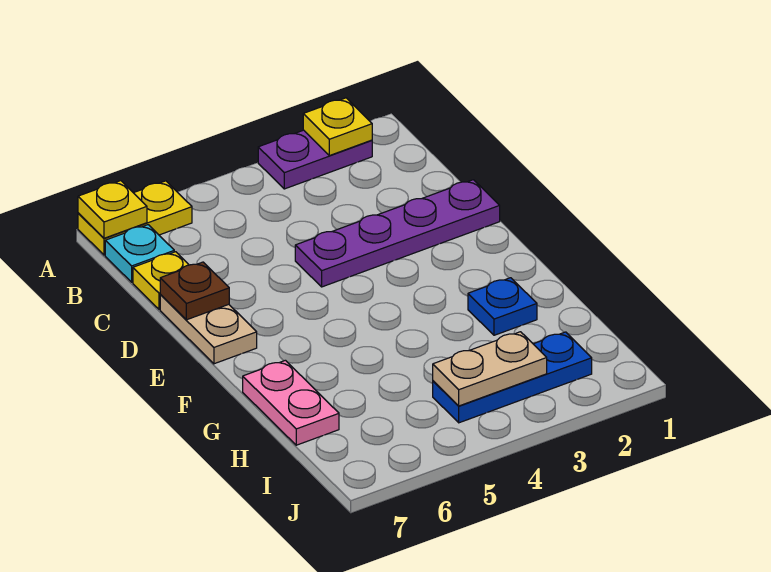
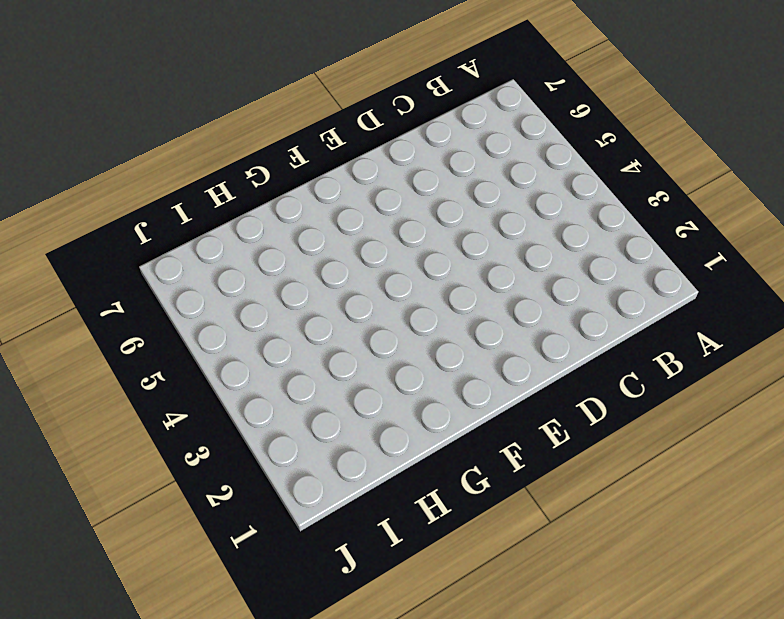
none -> purple 1x2 plate [258,130,372,189]
none -> yellow 1x2 plate [78,181,192,255]
none -> cyan 1x1 plate [105,225,174,282]

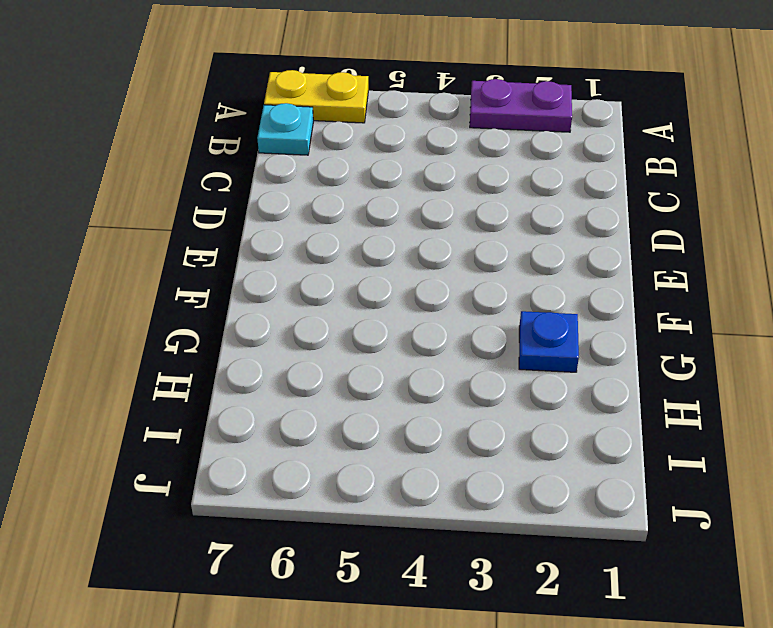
none -> yellow 1x1 plate [133,252,189,309]
none -> purple 1x4 plate [295,180,500,287]
none -> tan 1x2 plate [160,295,257,364]

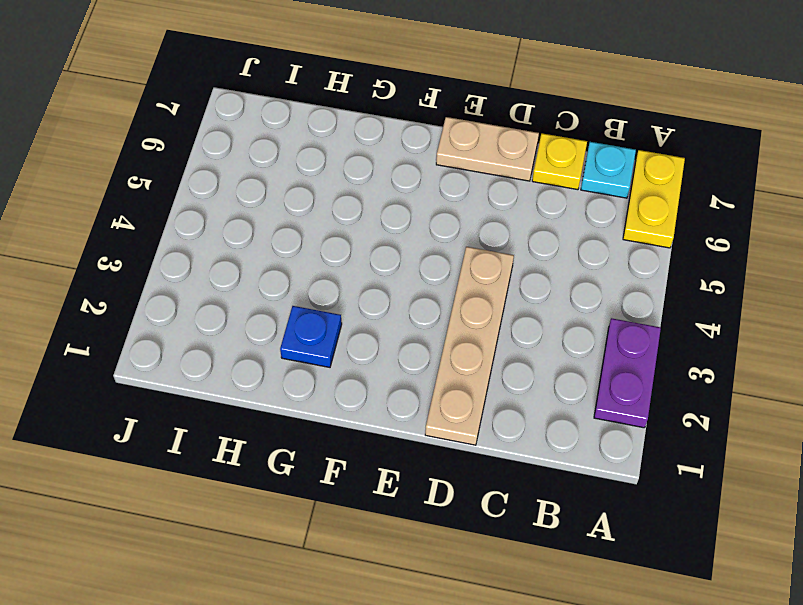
tan 1x4 plate [425,247,514,445] -> purple 1x4 plate [295,180,500,287]
none -> pink 1x2 plate [243,360,339,445]
none -> blue 1x3 plate [433,332,592,423]
none -> yellow 1x1 plate [303,98,372,156]

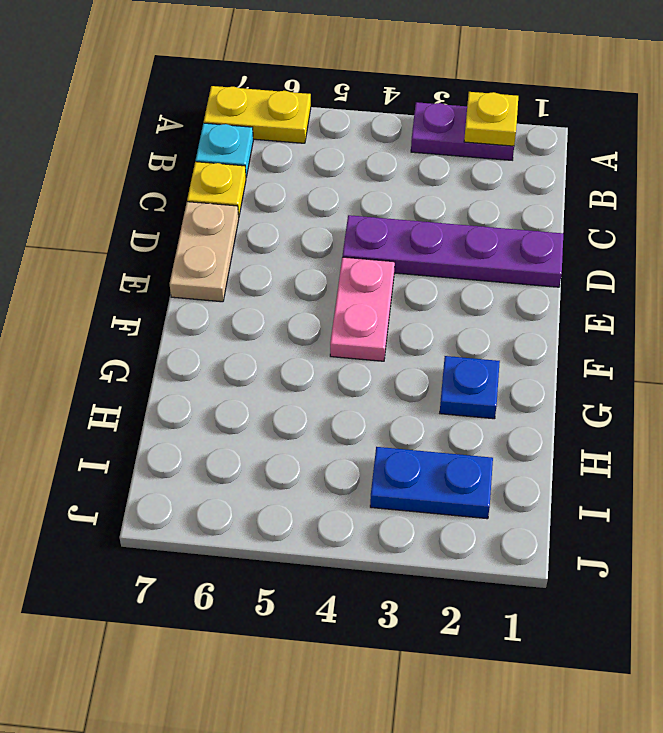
pink 1x2 plate [330,257,395,361] -> pink 1x2 plate moved to [243,360,339,445]
blue 1x2 plate [370,447,493,519] -> blue 1x3 plate [433,332,592,423]
none -> yellow 1x1 plate [78,181,147,238]
none -> brown 1x1 plate [160,262,229,320]
none -> tan 1x2 plate [433,332,547,406]

